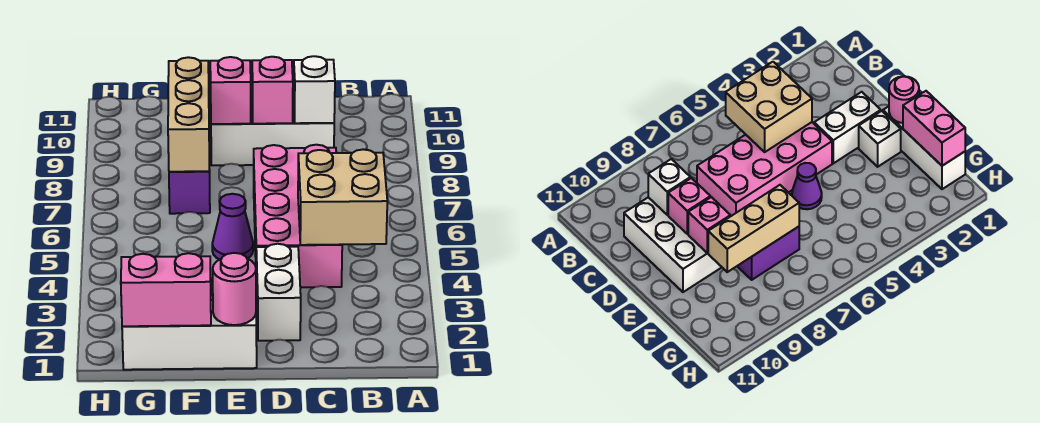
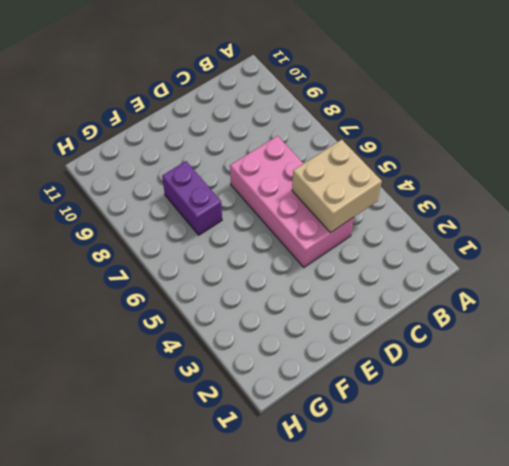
none -> white 2x3 brick [211,79,334,165]
none -> white 1x2 brick [256,244,301,341]
none -> white 1x3 brick [122,300,257,370]

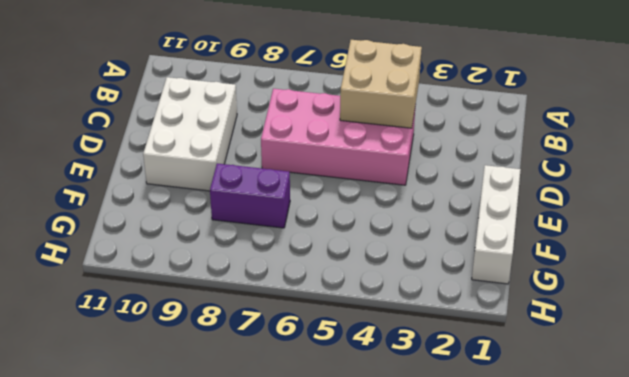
none -> white 1x2 brick [256,244,301,341]
none -> white 1x1 brick [859,111,901,167]
none -> purple 1x1 cone [212,194,253,260]

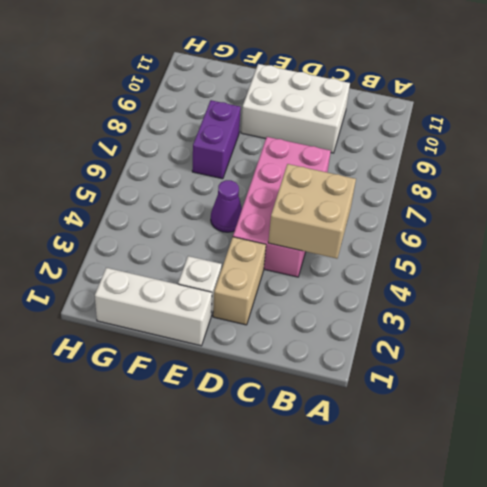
tan 1x2 brick [213,237,266,325] -> white 1x2 brick [256,244,301,341]
none -> white 1x1 brick [294,56,335,123]
none -> pink 1x1 brick [252,57,293,124]
none -> pink 1x1 round brick [213,253,256,325]

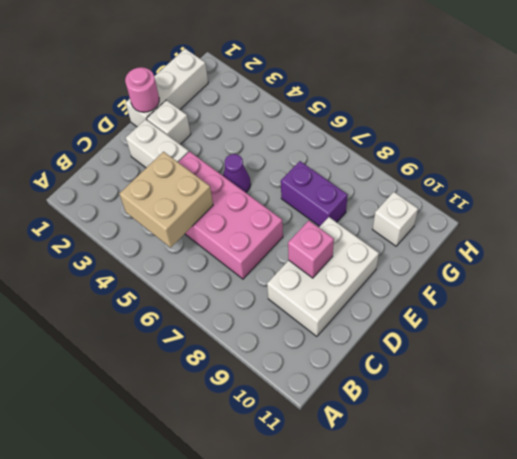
white 1x1 brick [373,192,418,246] -> white 1x1 brick moved to [294,56,335,123]
none -> pink 1x1 brick [210,57,251,124]
none -> pink 1x2 brick [121,253,211,326]
none -> tan 1x3 brick [168,57,209,172]

